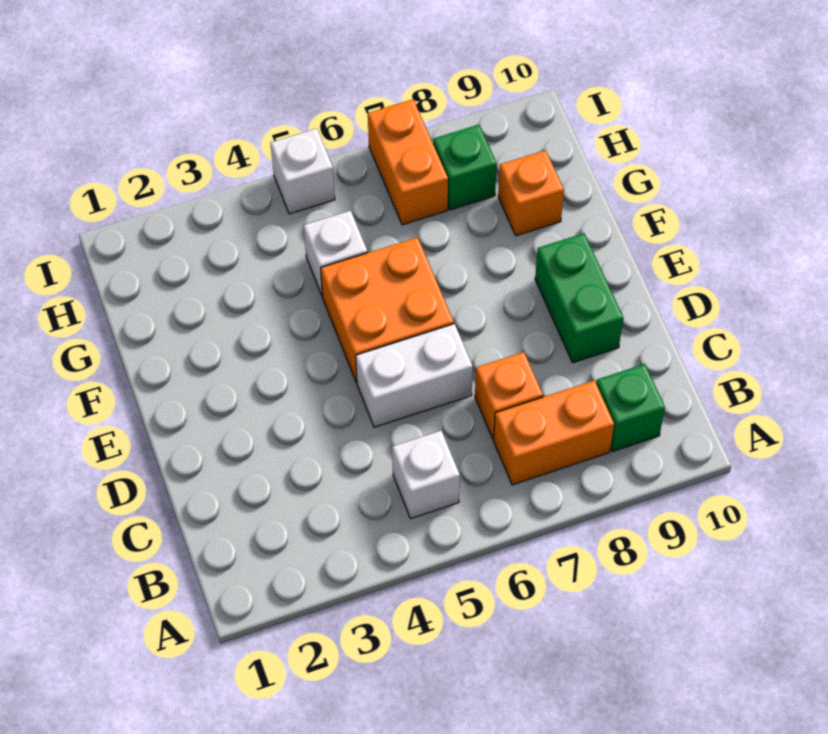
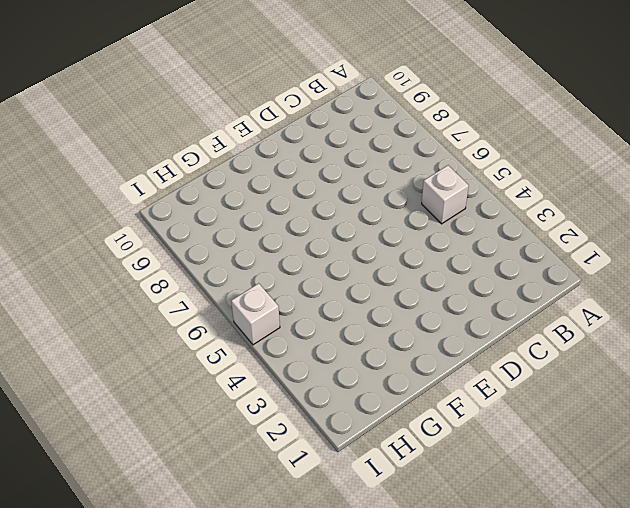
none -> orange 1x2 brick [494,380,614,485]
none -> green 1x1 brick [597,364,665,452]
none -> orange 1x1 brick [475,352,543,439]

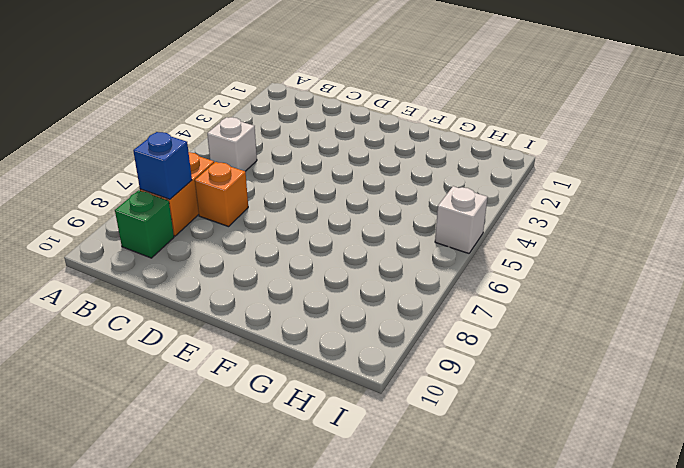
blue 1x1 brick [133,132,192,199] -> none
none -> white 1x2 brick [356,324,473,427]
none -> green 1x2 brick [535,233,623,363]
none -> orange 2x2 brick [321,237,454,383]

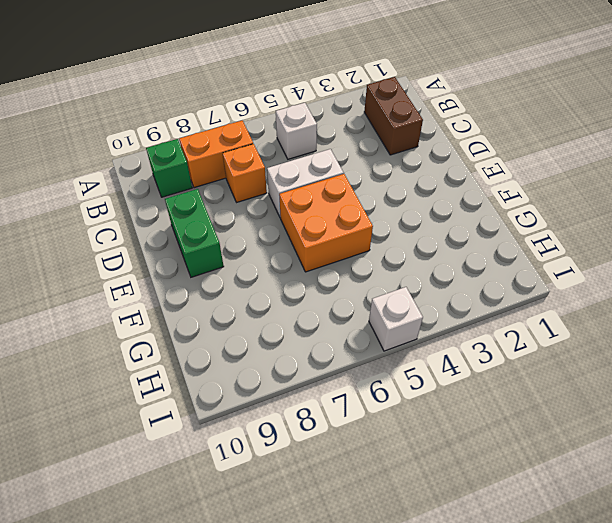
brown 1x2 brick [364,77,423,155] -> none
none -> white 1x1 brick [304,211,367,297]
none -> orange 1x1 brick [498,150,564,236]
none -> orange 1x2 brick [368,99,448,225]

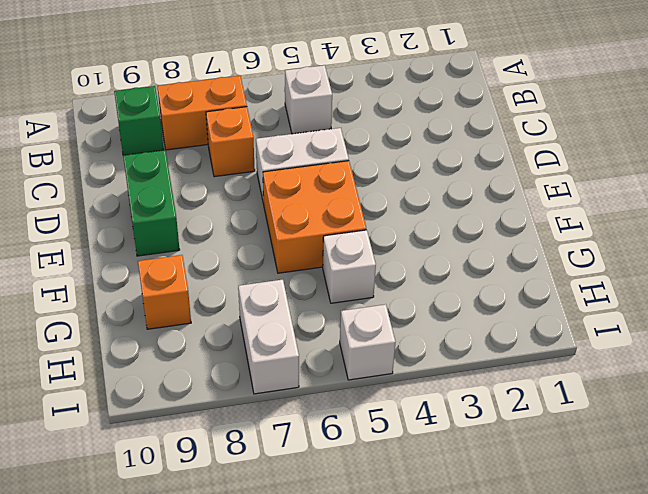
white 1x2 brick [238,280,299,394] -> orange 1x2 brick [368,99,448,225]
none -> green 1x1 brick [433,125,497,210]

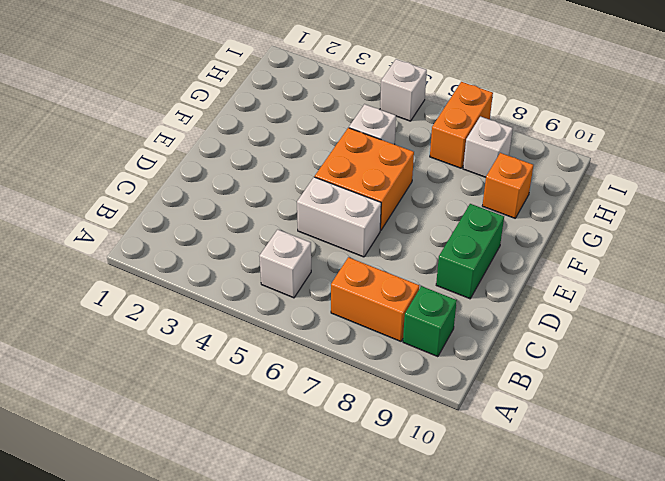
white 1x1 brick [463,117,513,177] -> green 1x1 brick [433,125,497,210]
none -> orange 1x1 brick [475,352,543,439]

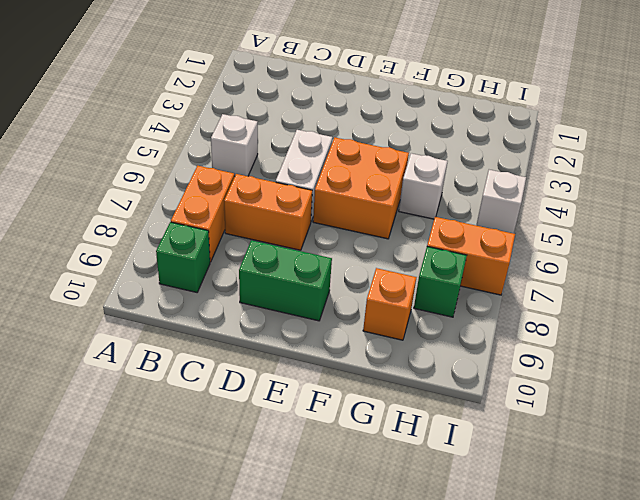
orange 1x2 brick [224,174,312,250] -> orange 1x1 brick [475,352,543,439]

